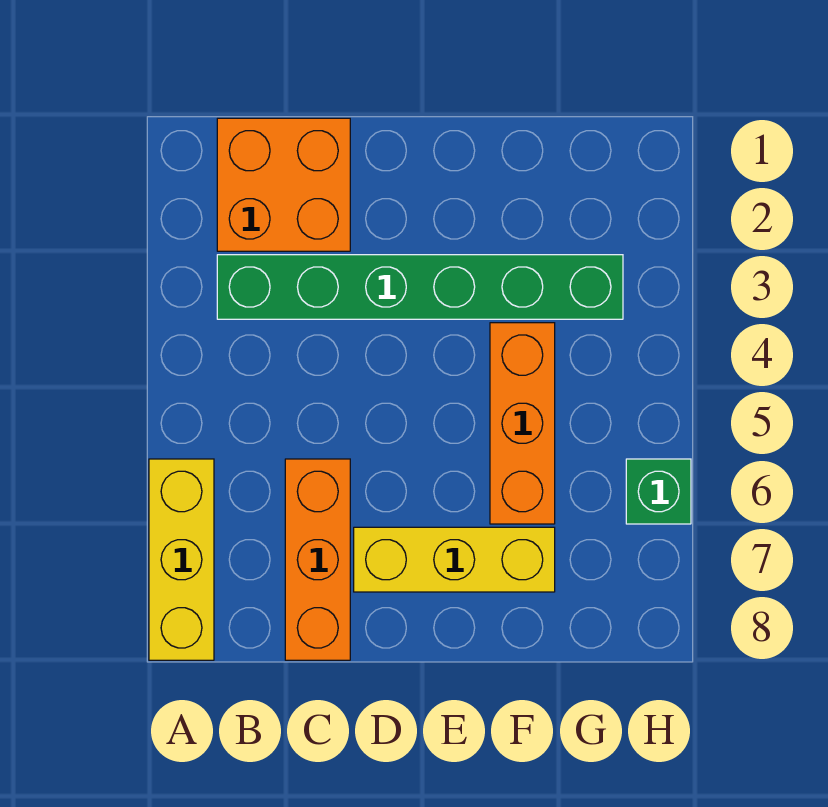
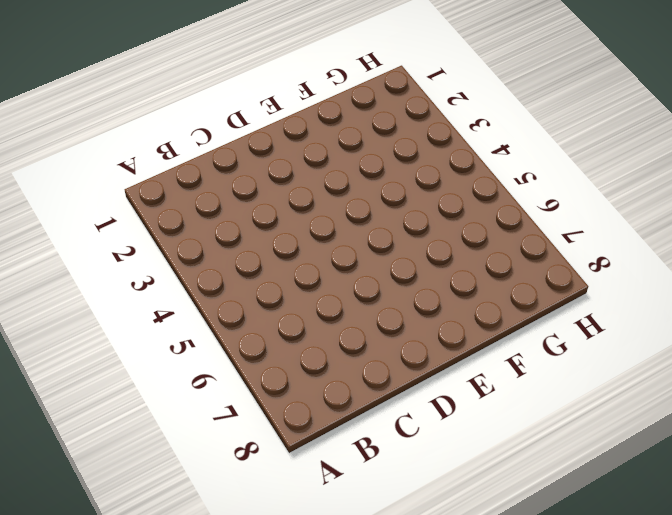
none -> yellow 1x3 brick [149,459,214,660]
none -> orange 2x2 brick [217,118,350,251]

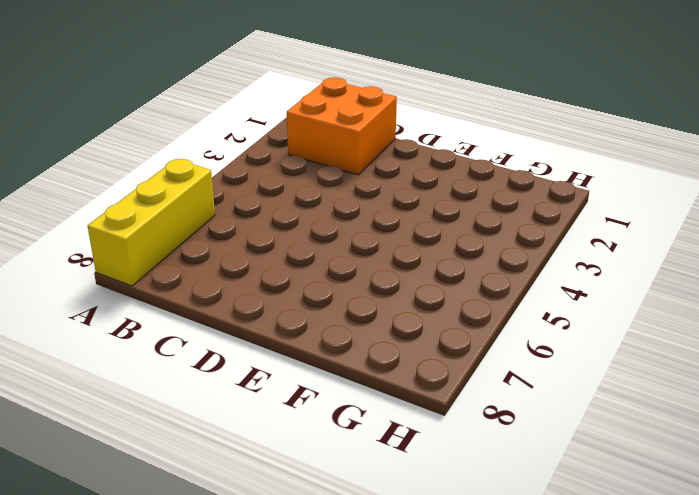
none -> green 1x6 brick [217,255,623,319]
none -> orange 1x3 brick [285,459,350,660]

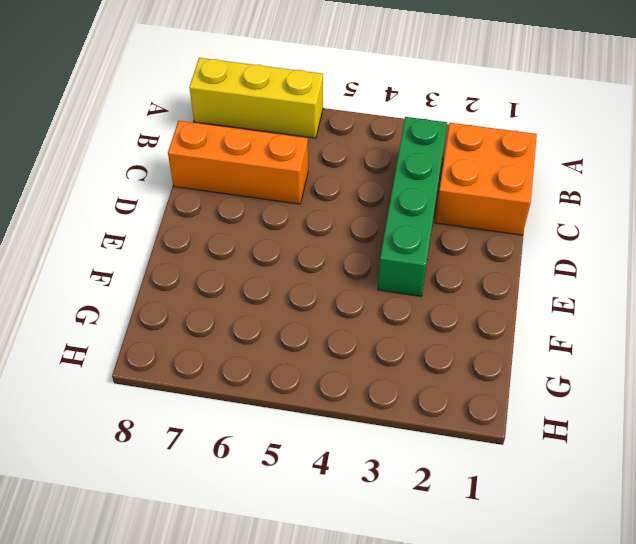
green 1x4 brick [378,117,447,296] -> green 1x6 brick [217,255,623,319]
none -> yellow 1x3 brick [354,527,555,592]
none -> orange 1x3 brick [490,323,555,524]

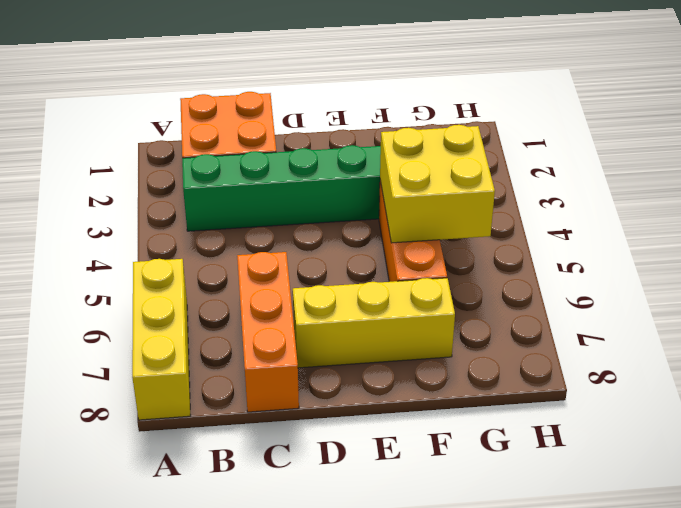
yellow 2x2 brick [380,125,495,243] -> none
none -> green 1x1 brick [626,459,691,524]

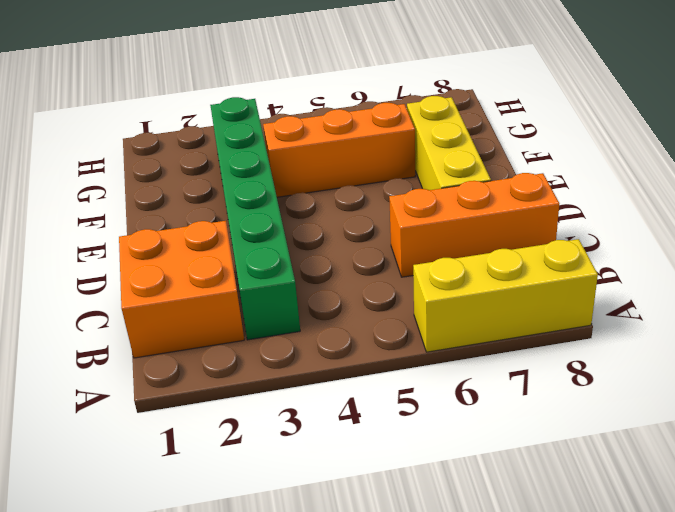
none -> green 1x1 brick [626,459,691,524]

